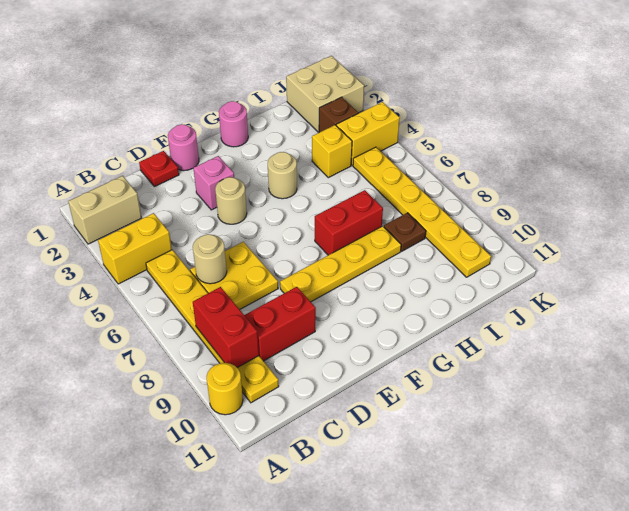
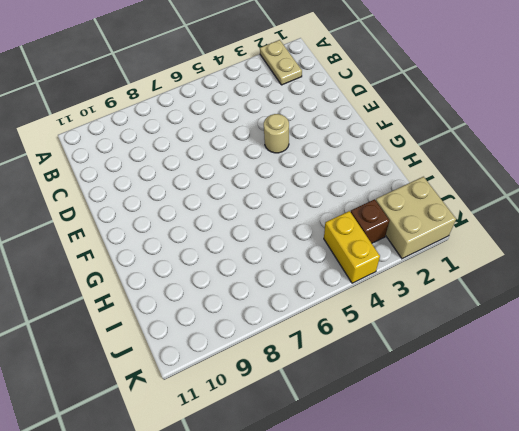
tan 1x2 plate [260,40,302,85] -> tan 1x2 brick [68,176,142,244]
none -> yellow 1x2 brick [98,213,172,284]
none -> yellow 1x1 round brick [207,363,243,415]
none -> yellow 1x6 plate [146,250,279,403]

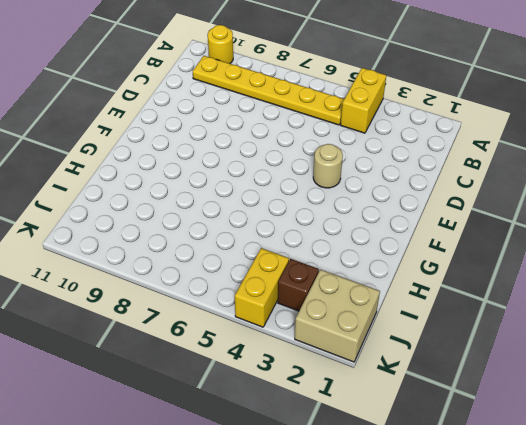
none -> tan 1x2 brick [68,176,142,244]
none -> yellow 2x2 plate [190,242,278,309]
none -> red 1x2 brick [244,287,316,361]

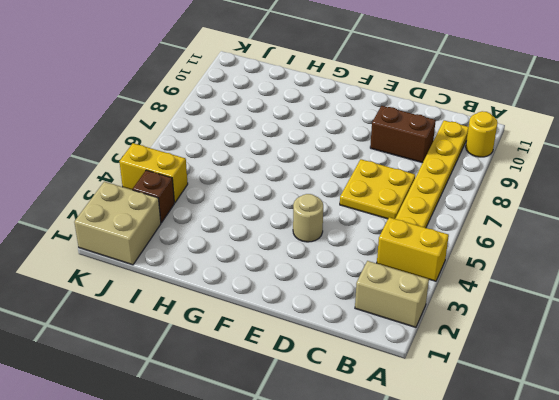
brown 1x2 brick [370,106,436,163] -> red 1x2 brick [244,287,316,361]
none -> red 1x1 plate [139,151,179,187]
none -> pink 1x1 round brick [168,124,199,171]
none -> pink 1x1 brick [193,156,234,210]

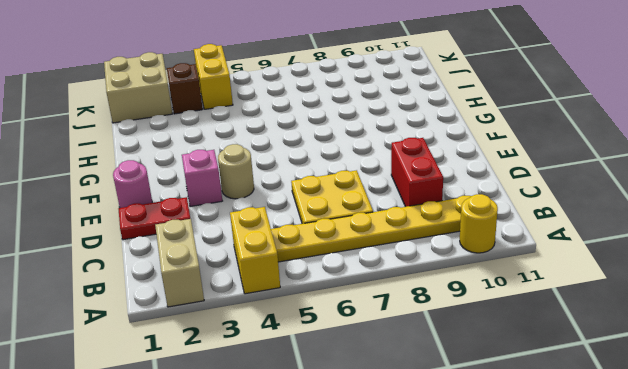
red 1x2 plate [118,197,190,240] -> red 1x1 plate [139,151,179,187]
none -> yellow 1x4 plate [280,226,401,302]
none -> pink 1x1 round brick [219,101,248,147]
none -> tan 1x1 round brick [268,152,297,199]

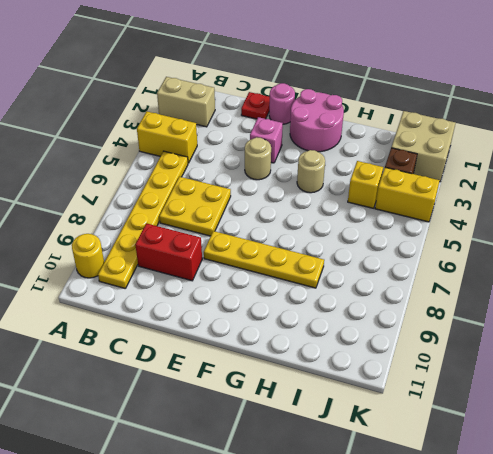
pink 2x2 round brick [290,89,344,152] -> pink 1x1 round brick [219,101,248,147]
none -> red 1x2 brick [315,190,383,255]
none -> brown 1x1 plate [384,213,426,251]
none -> yellow 1x6 plate [353,147,491,277]

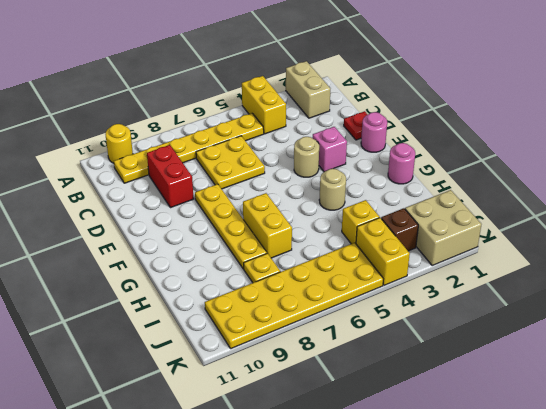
yellow 1x2 brick [243,193,292,258] -> red 1x2 brick [315,190,383,255]
yellow 1x1 plate [244,253,280,283] -> brown 1x1 plate [384,213,426,251]
yellow 2x6 plate [205,243,383,349] -> yellow 1x6 plate [353,147,491,277]
none -> red 1x2 brick [193,287,259,368]
none -> tan 1x1 round brick [193,234,227,284]

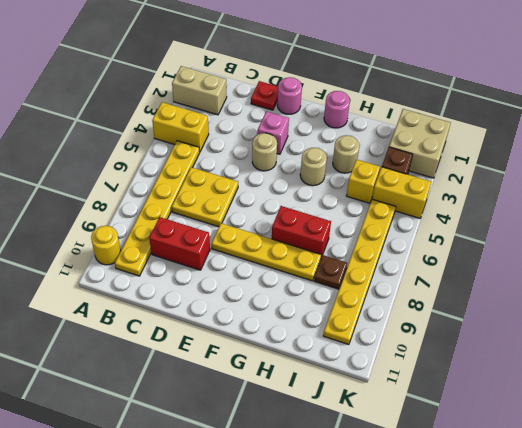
tan 1x1 round brick [333,135,360,173] -> tan 1x1 round brick moved to [193,234,227,284]
none -> red 1x2 brick [193,287,259,368]

